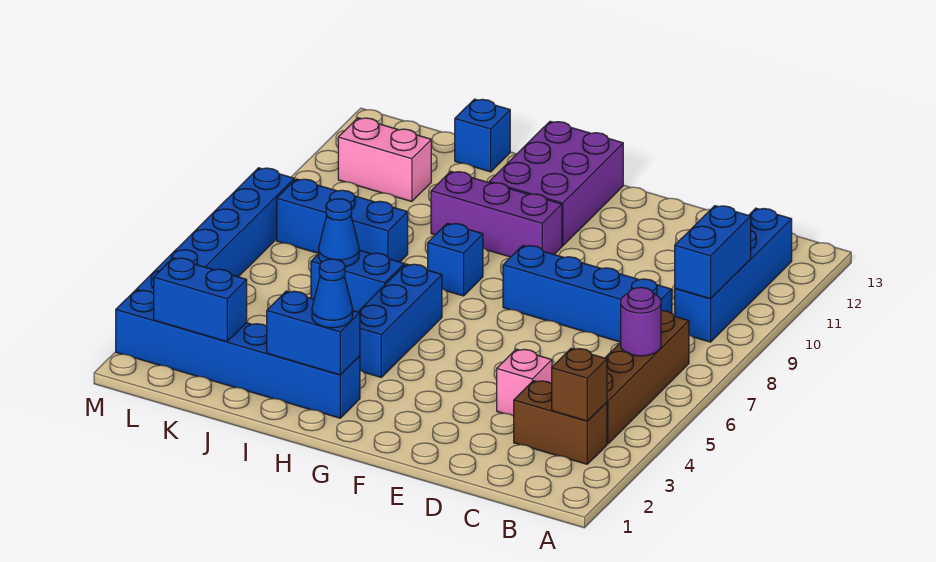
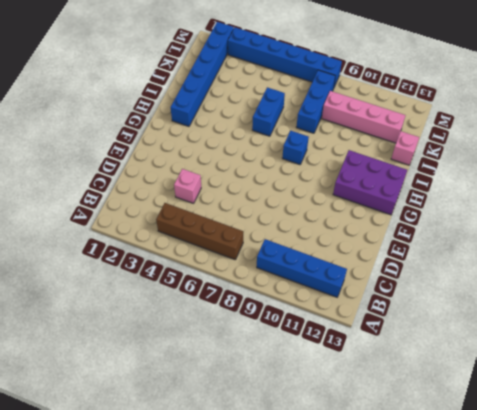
pink 1x1 brick [391,131,419,165] -> blue 1x1 brick [455,99,510,172]
pink 1x4 brick [322,91,406,143] -> pink 1x2 brick [338,118,431,202]
none -> brown 1x2 brick [514,381,607,464]
none -> blue 1x4 brick [503,246,672,342]
none -> purple 1x3 brick [431,171,562,257]

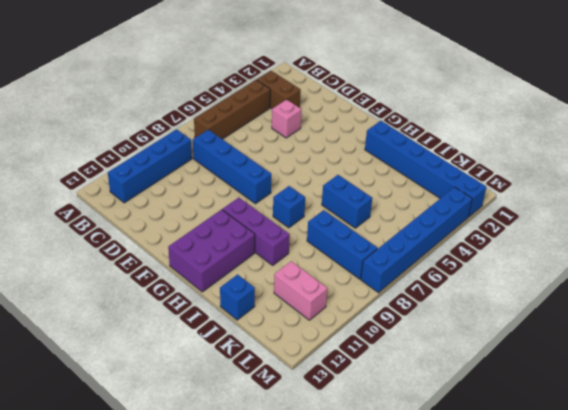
none -> blue 1x3 brick [358,264,442,377]
none -> brown 1x1 brick [552,348,607,421]
none -> purple 1x1 round brick [621,287,661,356]

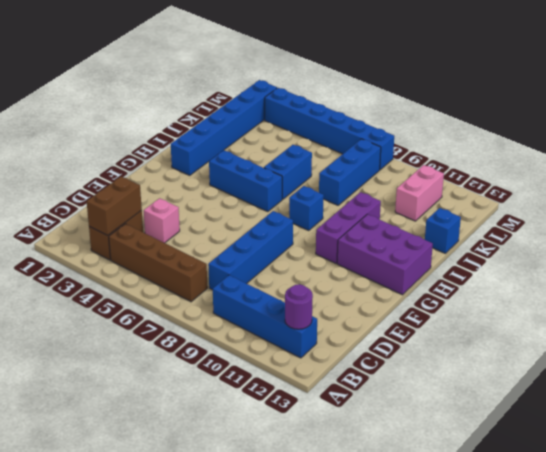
brown 1x2 brick [86,176,142,235] -> brown 1x1 brick [552,348,607,421]
purple 1x1 round brick [285,284,313,329] -> purple 1x1 round brick moved to [621,287,661,356]
none -> blue 1x2 brick [675,206,751,299]
none -> blue 1x2 brick [267,291,360,375]
none -> blue 1x1 cone [319,199,359,267]

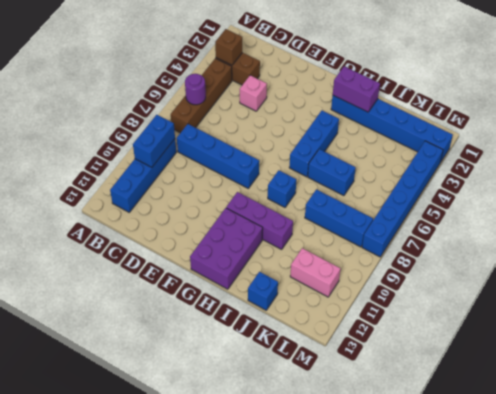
purple 1x2 brick [333,66,380,112] -> blue 1x2 brick [267,291,360,375]
none -> blue 1x1 cone [319,199,359,267]
none -> blue 1x2 brick [154,258,247,342]
none -> blue 1x1 cone [312,259,353,328]

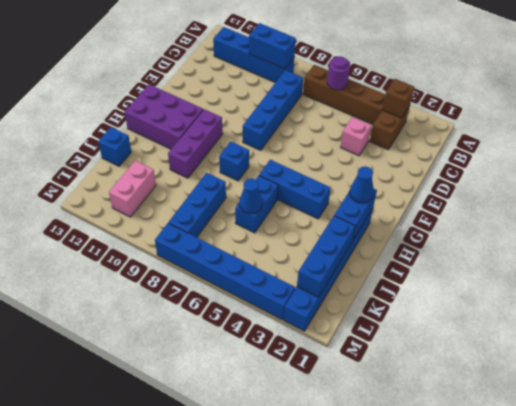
blue 1x3 brick [297,216,355,297] -> blue 1x2 brick [154,258,247,342]

